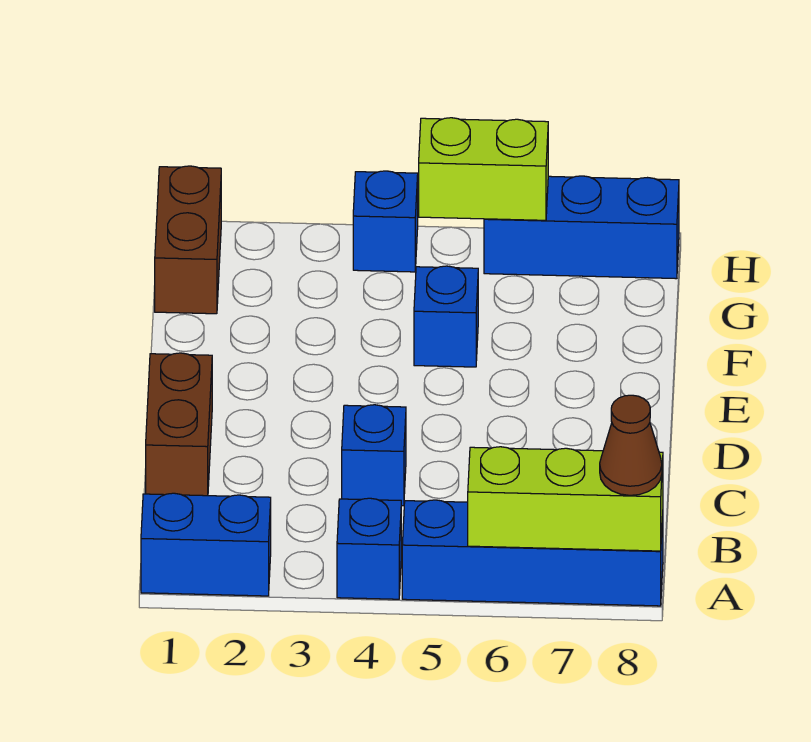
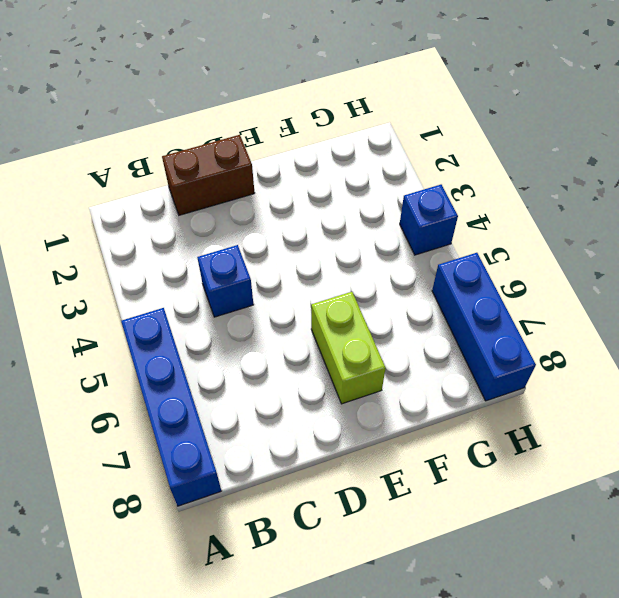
lime 1x2 brick [311,292,386,404] -> lime 1x2 brick moved to [419,118,548,220]
none -> blue 1x2 brick [141,493,271,596]
none -> blue 1x1 brick [337,498,401,599]
none -> blue 1x1 brick [414,266,478,367]

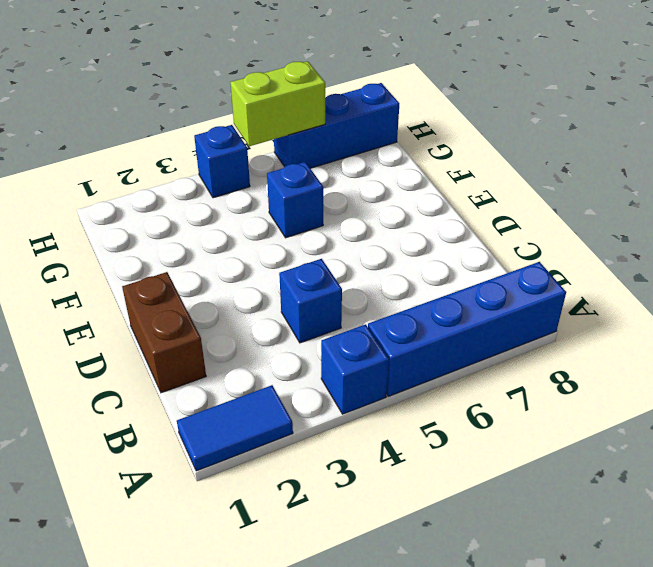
blue 1x2 tile [177,385,293,471] -> blue 1x2 brick [141,493,271,596]
none -> brown 1x2 brick [155,166,221,314]
none -> lime 1x3 brick [468,447,663,551]
none -> brown 1x1 cone [600,395,662,495]

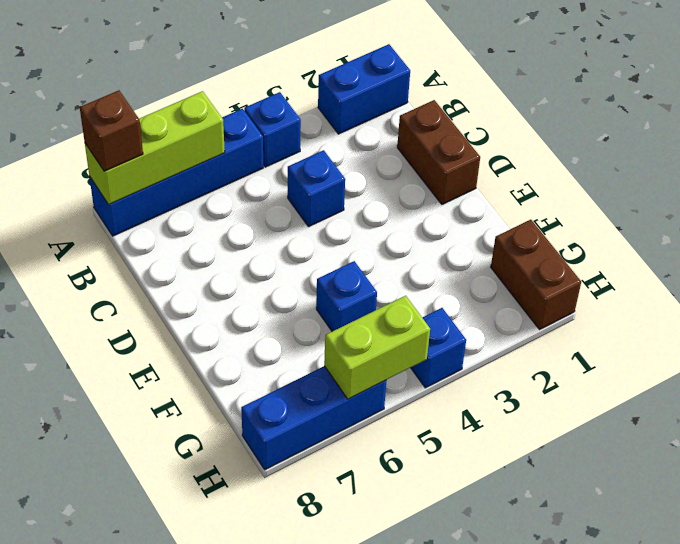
brown 1x1 brick [80,90,143,171] -> brown 1x1 cone [600,395,662,495]

